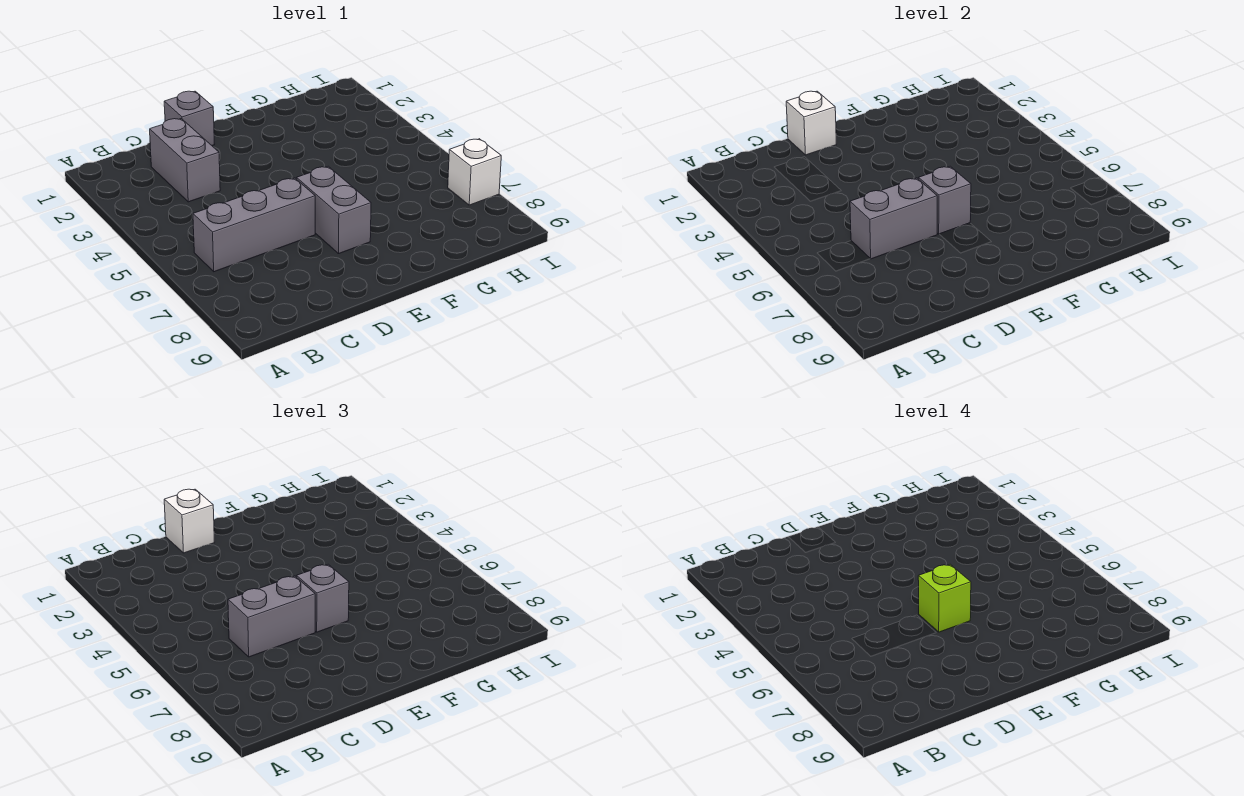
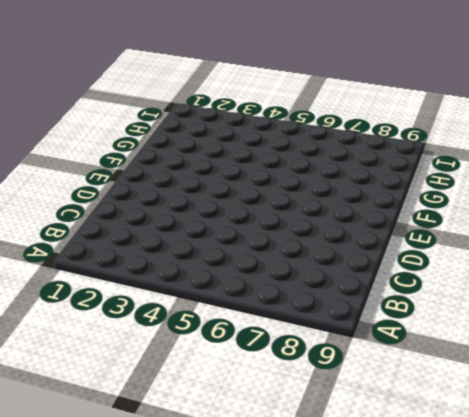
none -> grey 1x3 brick [193,178,315,272]
none -> grey 1x2 brick [150,119,220,202]
none -> grey 1x1 brick [164,91,214,146]

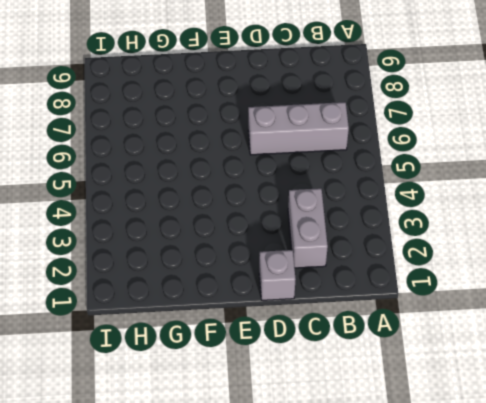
none -> grey 1x2 brick [296,166,371,254]
none -> white 1x1 brick [448,139,501,205]
none -> grey 1x2 brick [850,178,937,259]

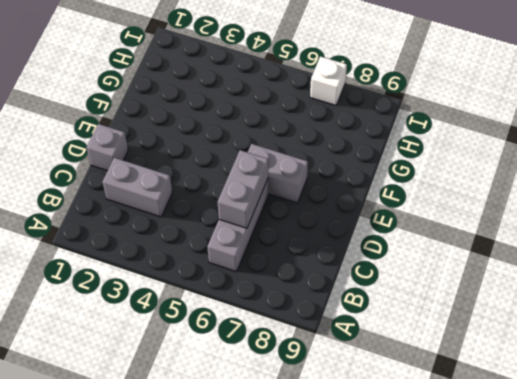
none -> white 1x1 brick [786,91,836,155]
none -> grey 1x1 brick [918,166,971,234]
none -> grey 1x2 brick [228,576,315,657]

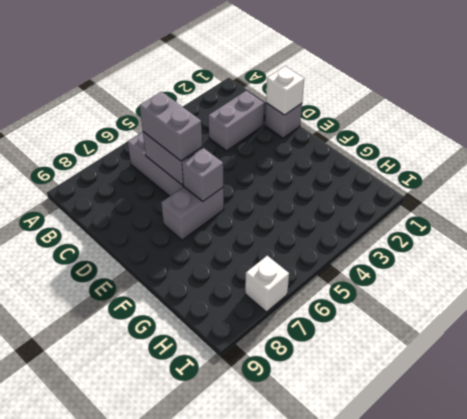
none -> white 1x1 brick [164,489,214,553]
none -> grey 1x1 brick [296,564,349,632]
none -> lime 1x1 brick [918,564,971,632]

